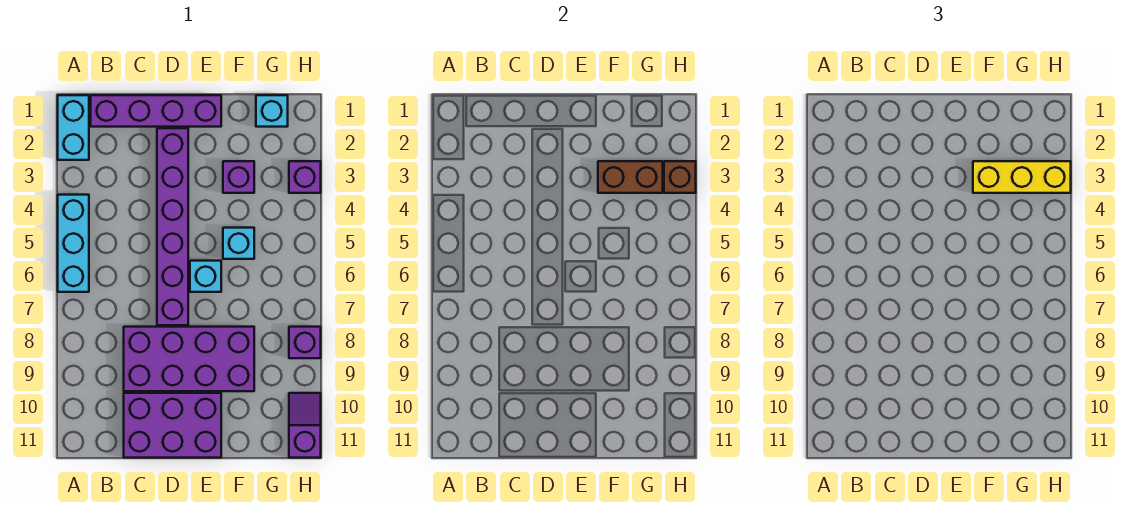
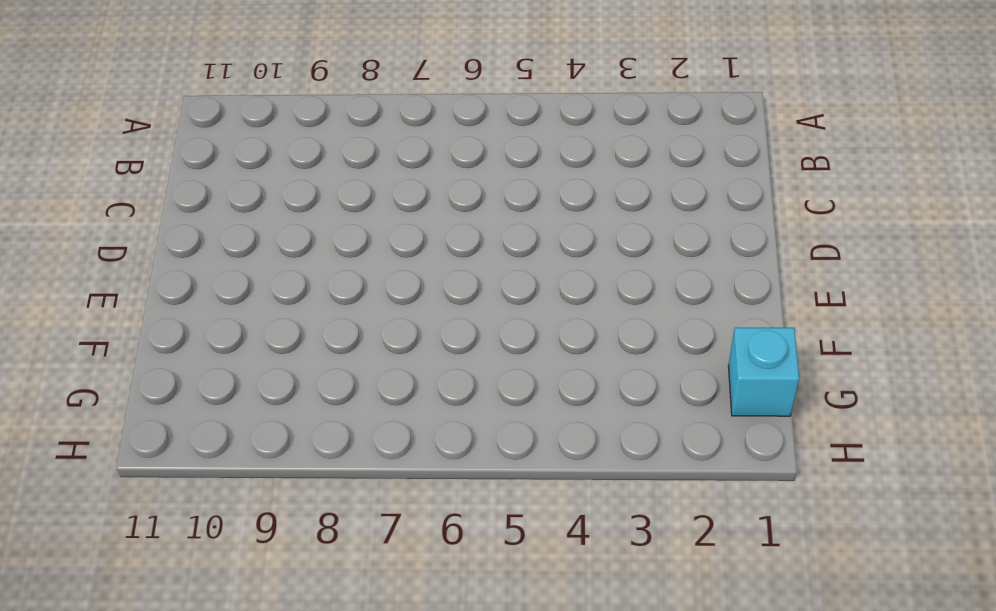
none -> cyan 1x2 brick [58,95,89,160]
none -> cyan 1x3 brick [58,195,89,292]
none -> purple 1x4 brick [91,95,221,127]

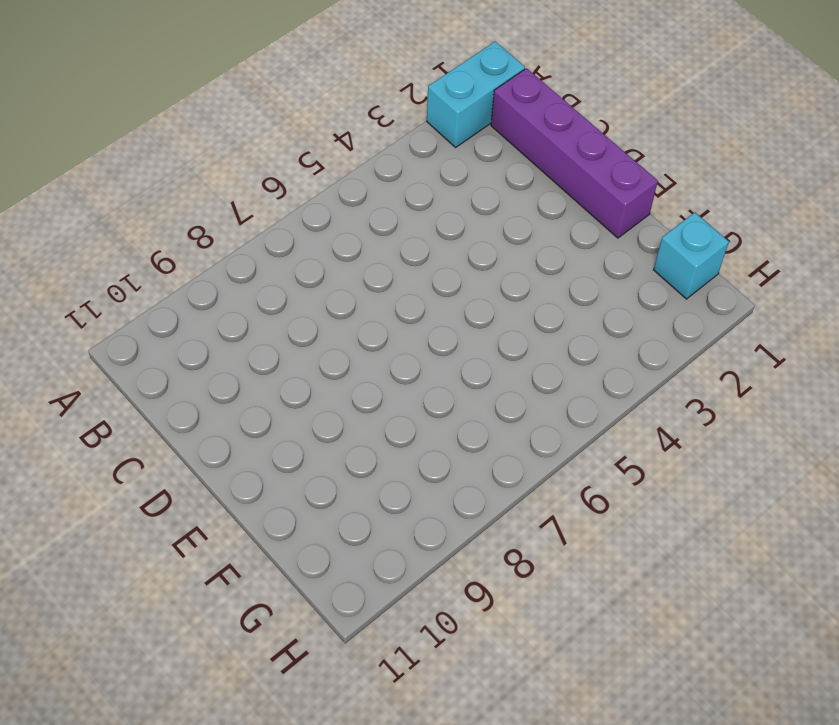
none -> cyan 1x3 brick [58,195,89,292]
none -> purple 2x4 brick [124,327,254,391]
none -> purple 2x3 brick [124,393,221,458]

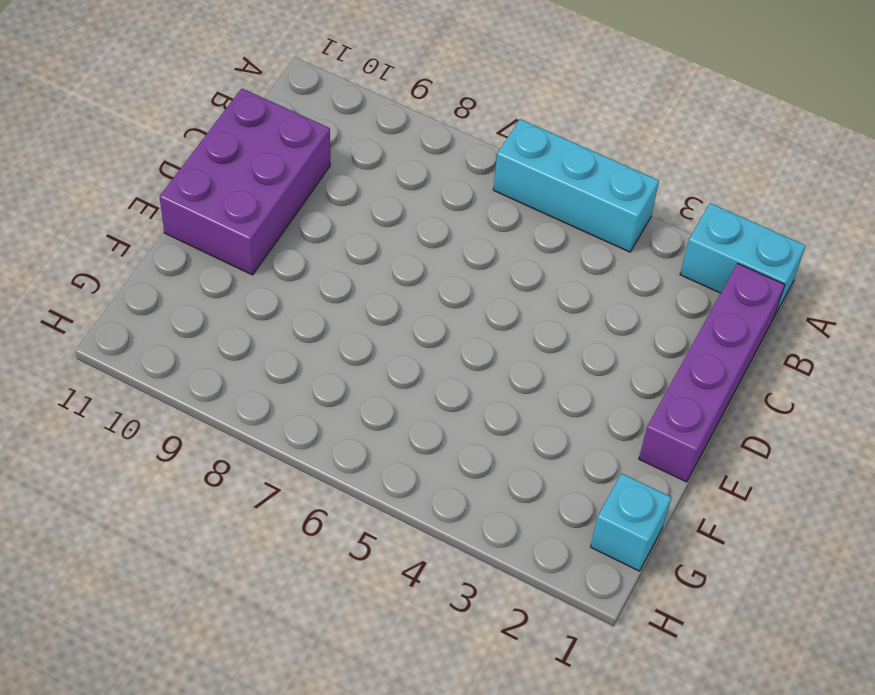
none -> purple 2x4 brick [124,327,254,391]
none -> purple 1x6 brick [157,128,188,325]
none -> cyan 1x1 brick [190,261,221,292]

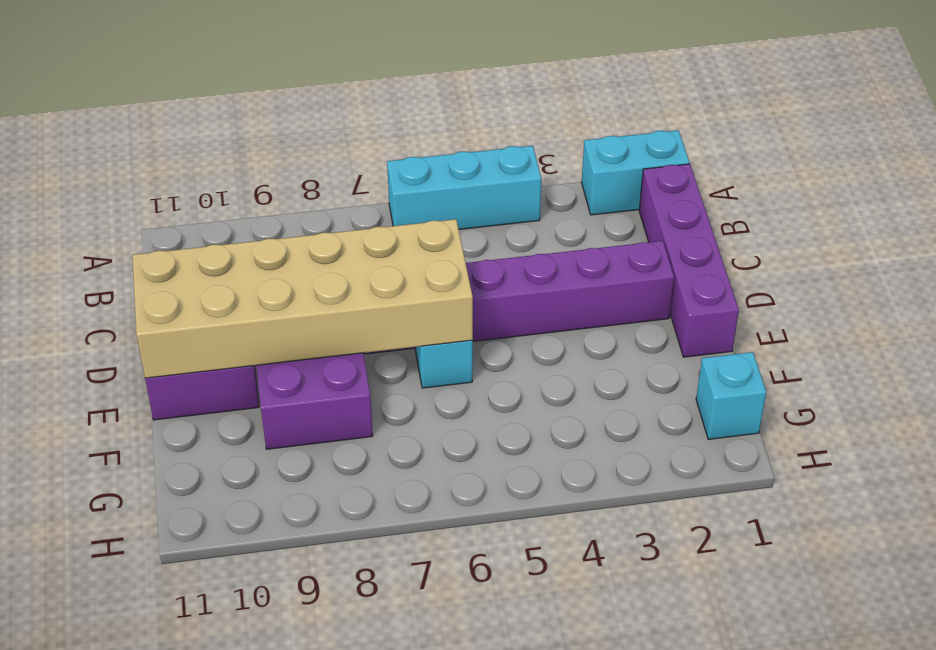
tan 2x6 brick [132,219,473,378] -> none
none -> purple 1x1 brick [223,161,254,193]
none -> cyan 1x1 brick [223,228,254,259]
none -> purple 1x1 brick [289,161,321,193]

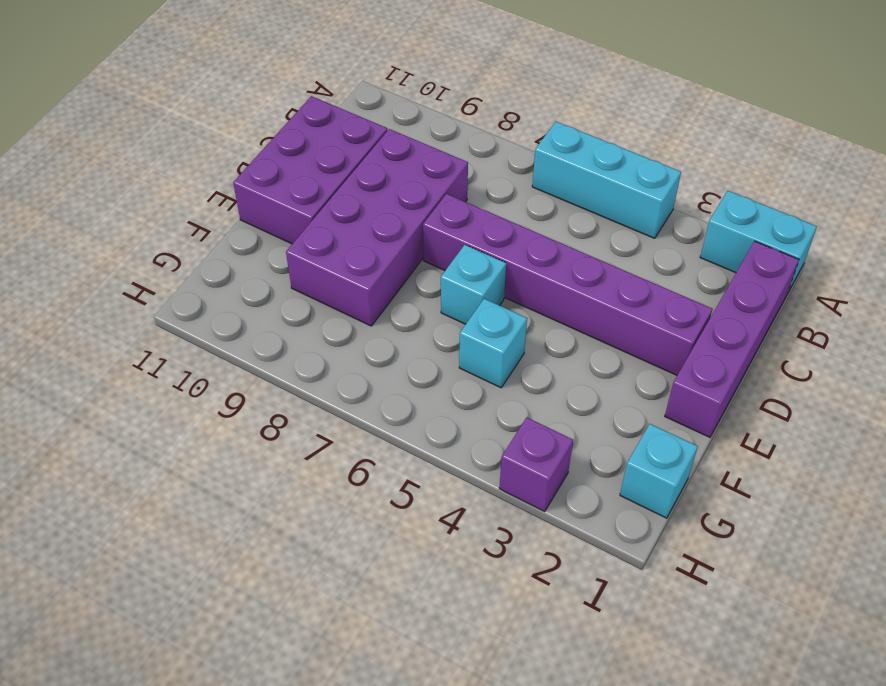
none -> purple 1x1 brick [223,161,254,193]
none -> purple 1x1 brick [289,327,321,358]
none -> purple 1x2 slope [289,393,321,458]

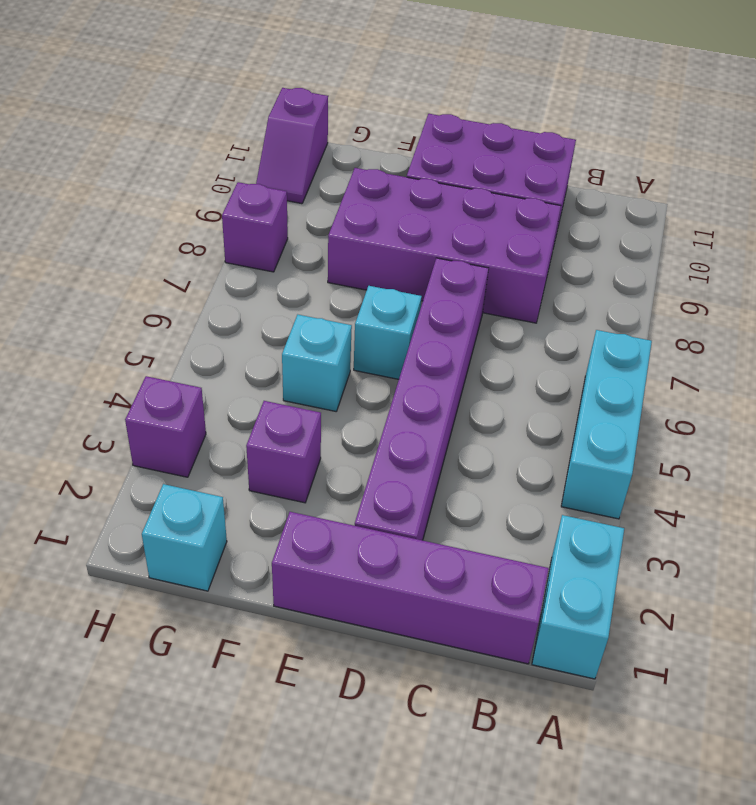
none -> brown 1x2 brick [598,161,663,193]
none -> brown 1x1 brick [664,161,696,193]
none -> yellow 1x3 brick [973,161,1071,193]

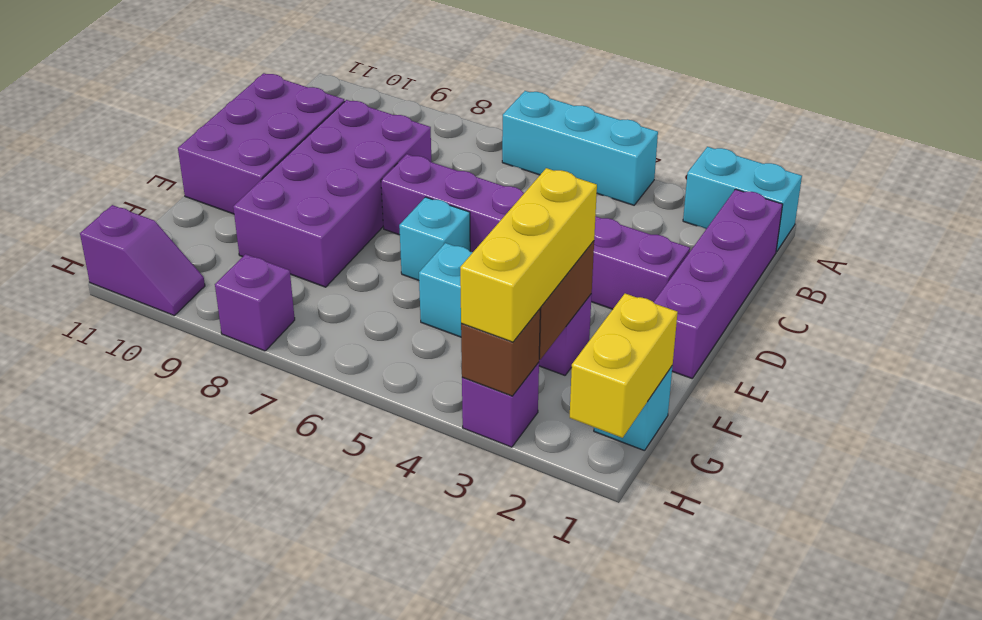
yellow 1x2 brick [570,294,678,438] -> none

